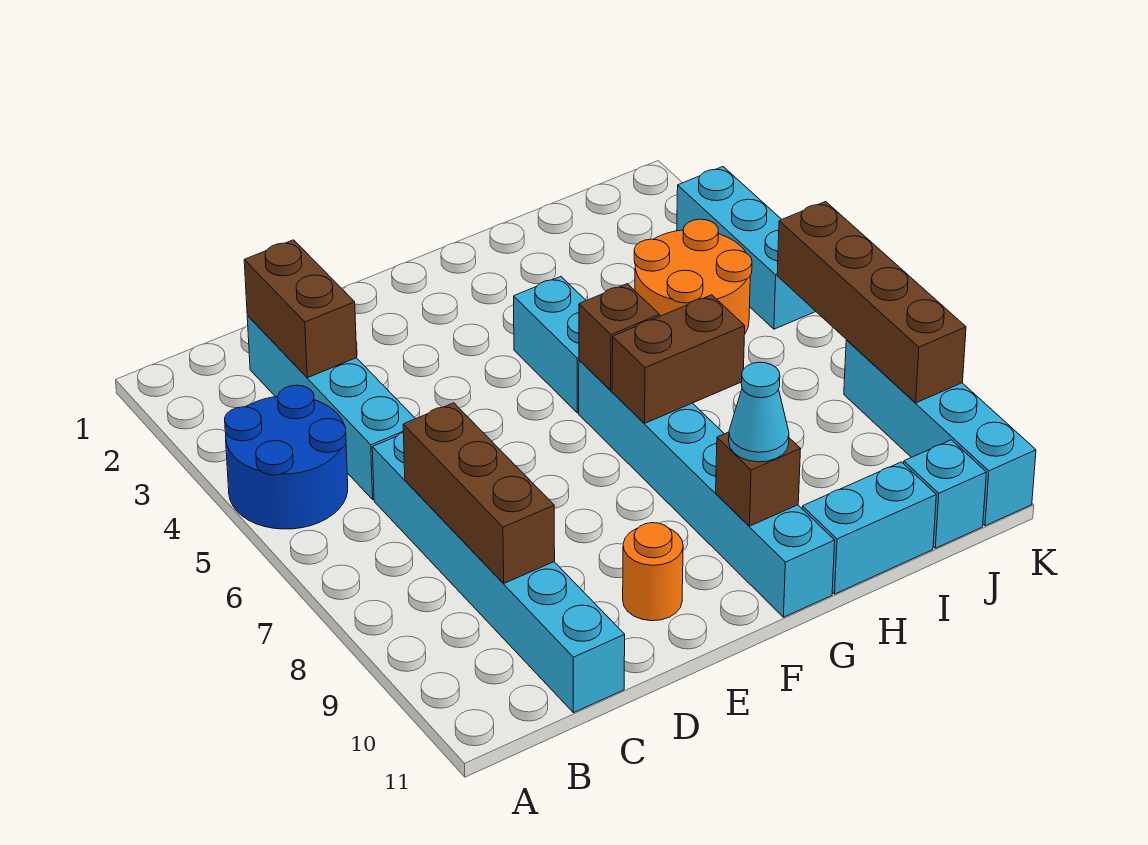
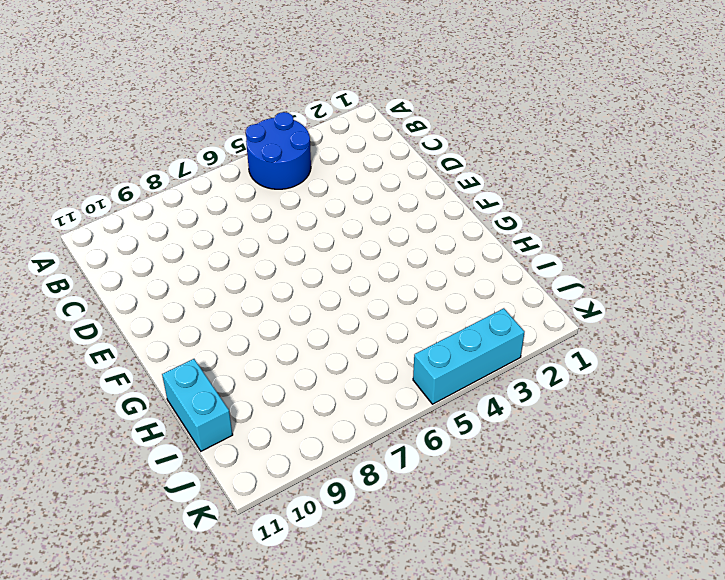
none -> cyan 1x4 brick [247,316,415,500]
none -> cyan 1x6 brick [372,432,625,713]
none -> orange 1x1 round brick [623,523,683,621]

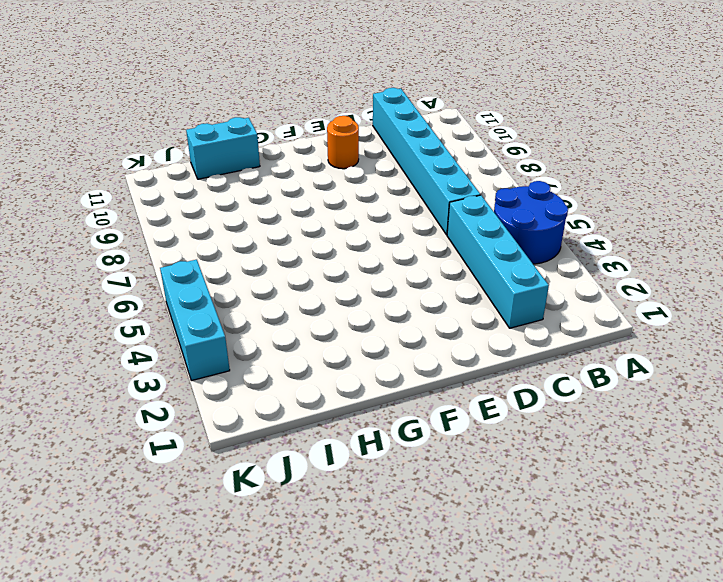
none -> cyan 1x2 brick [514,277,586,413]
none -> cyan 1x6 brick [579,360,835,617]
none -> orange 2x2 round brick [634,219,752,333]

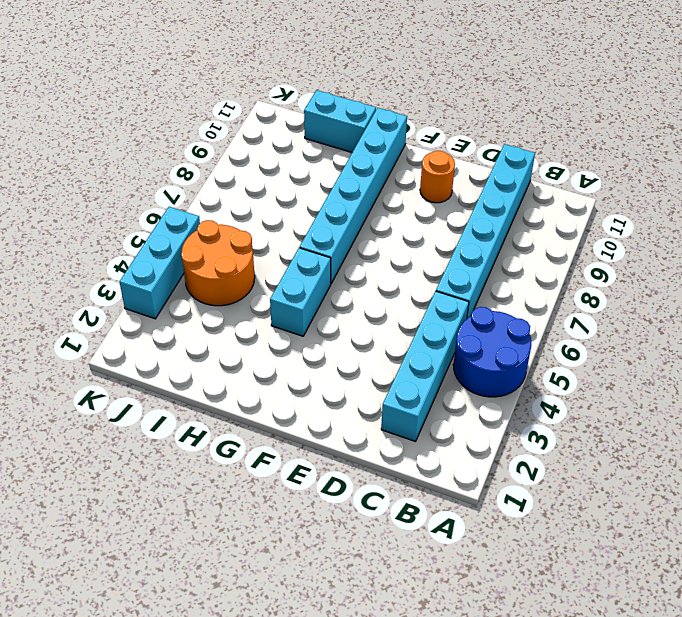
none -> cyan 1x1 brick [904,440,986,548]
none -> cyan 1x4 brick [844,340,1036,526]
none -> brown 1x2 brick [244,240,357,378]

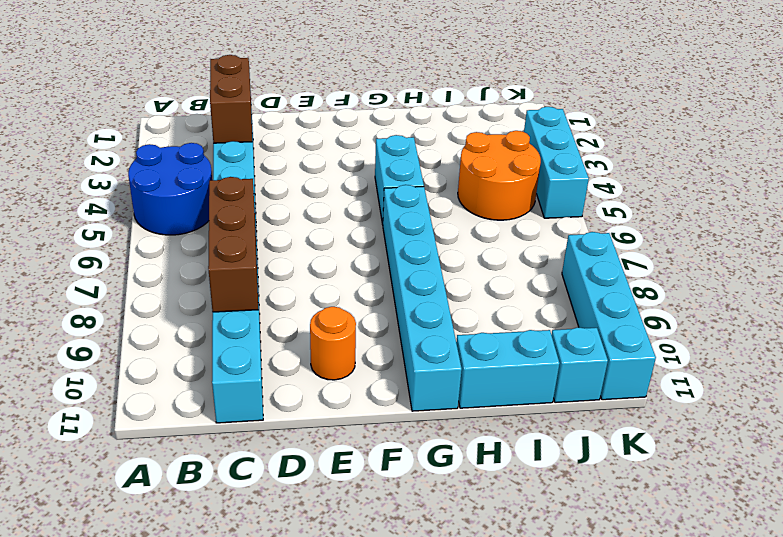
none -> brown 1x1 brick [579,284,660,390]
none -> brown 1x2 brick [612,295,745,423]
none -> brown 1x1 brick [716,432,800,526]

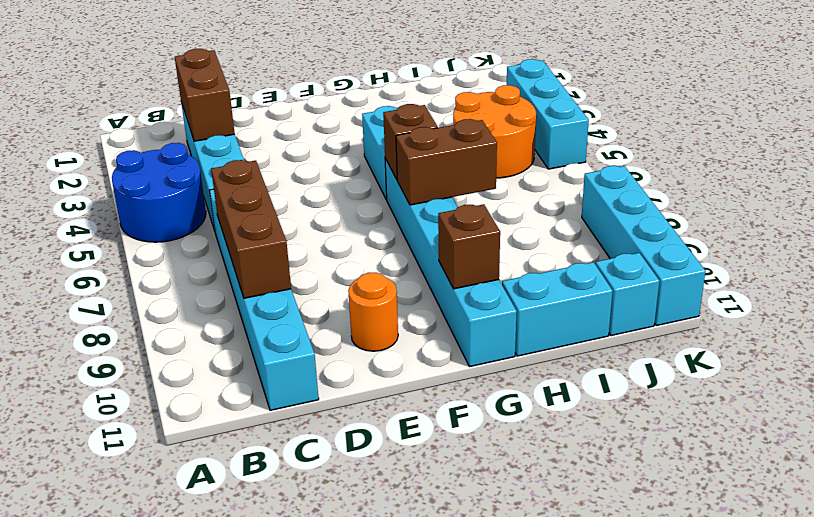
none -> brown 1x4 brick [777,202,966,403]
none -> cyan 1x1 cone [729,362,789,462]

